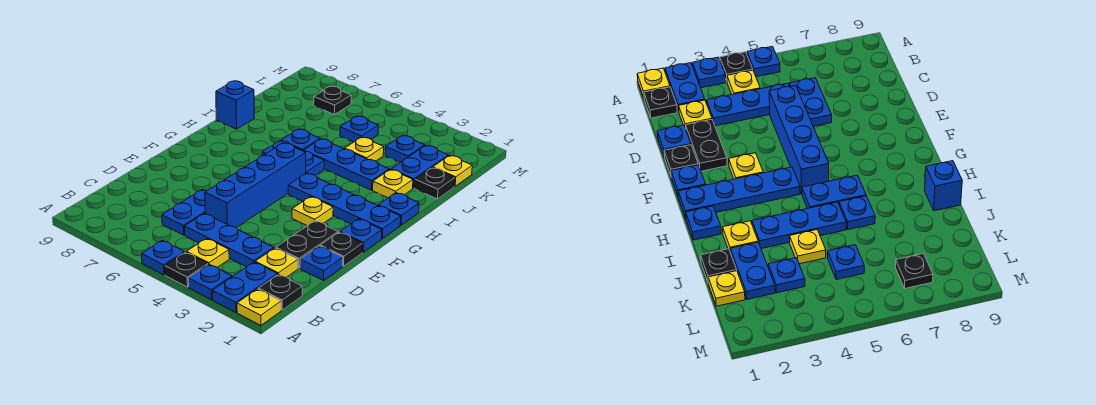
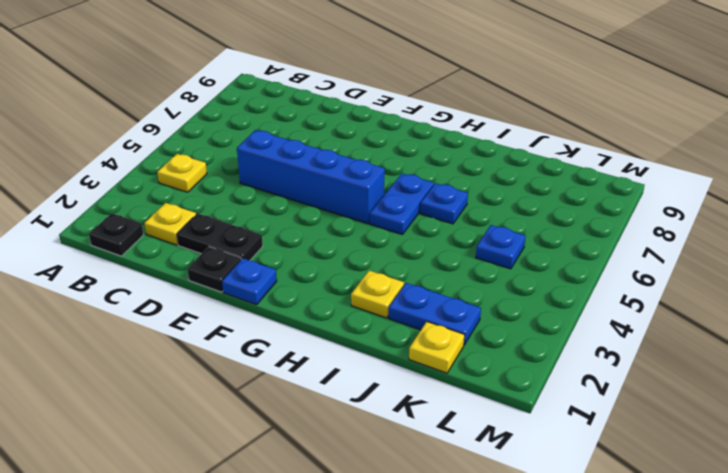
none -> yellow 1x1 plate [237,289,281,325]
none -> blue 1x2 plate [213,262,277,312]
none -> blue 1x1 plate [188,264,232,300]
none -> black 1x1 plate [165,252,208,287]

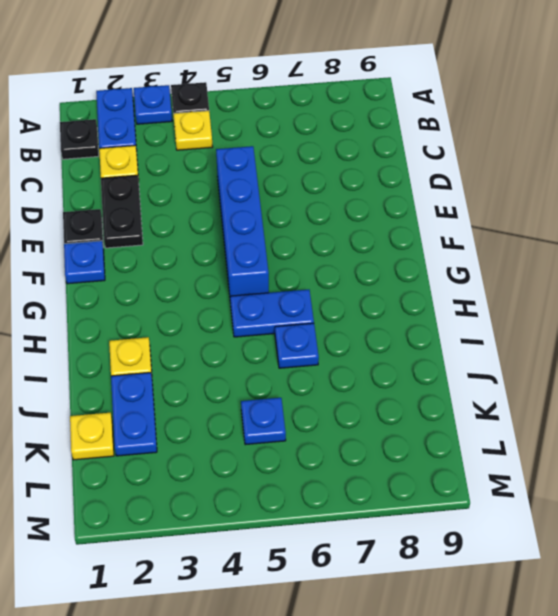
none -> yellow 1x1 plate [237,289,281,325]
none -> blue 1x1 plate [142,240,184,275]
none -> blue 1x3 plate [185,214,274,267]
none -> blue 1x2 plate [162,189,206,235]

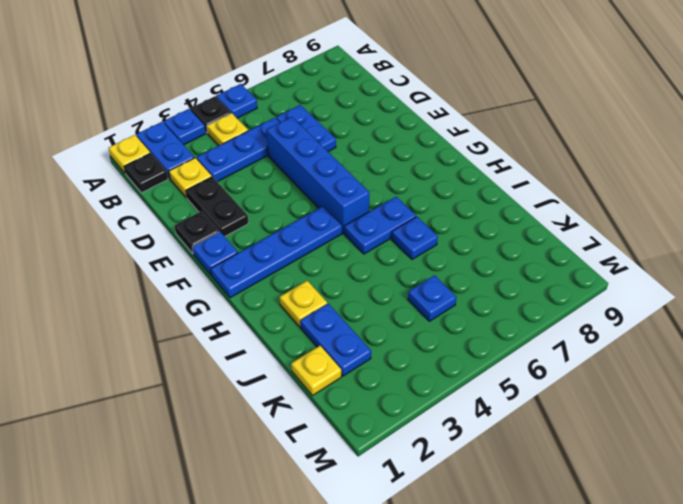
none -> blue 1x1 plate [300,246,343,281]
none -> yellow 1x1 plate [292,197,333,226]
none -> blue 1x1 plate [378,193,419,225]
none -> blue 1x3 plate [304,139,389,190]

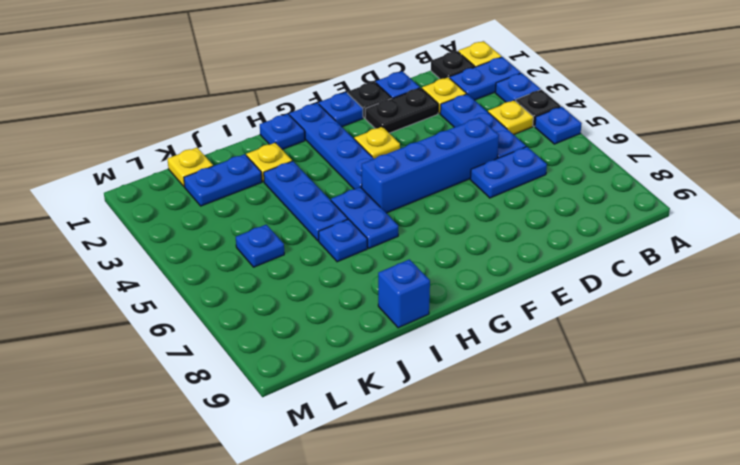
none -> black 1x1 plate [415,168,455,199]
none -> yellow 1x1 plate [345,137,384,161]
none -> blue 1x1 plate [385,135,425,162]
none -> black 1x1 plate [314,86,351,115]

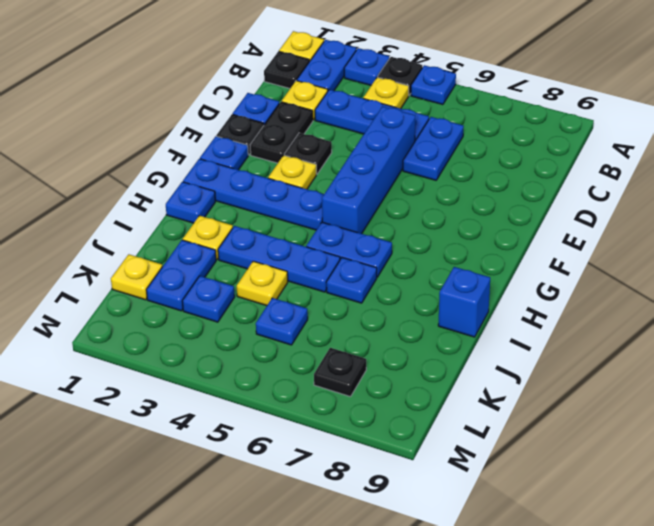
black 1x1 plate [284,133,332,174] -> black 1x1 plate moved to [415,168,455,199]

